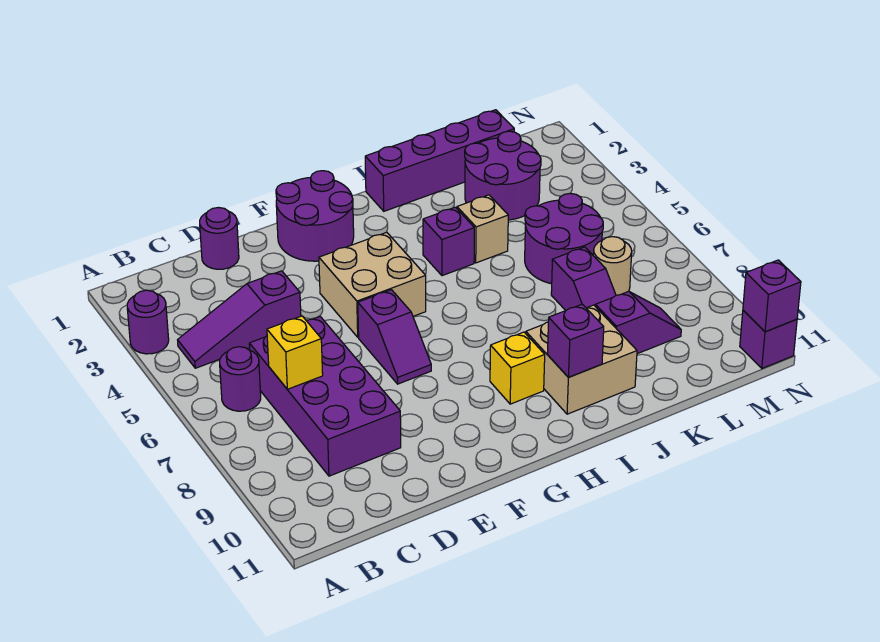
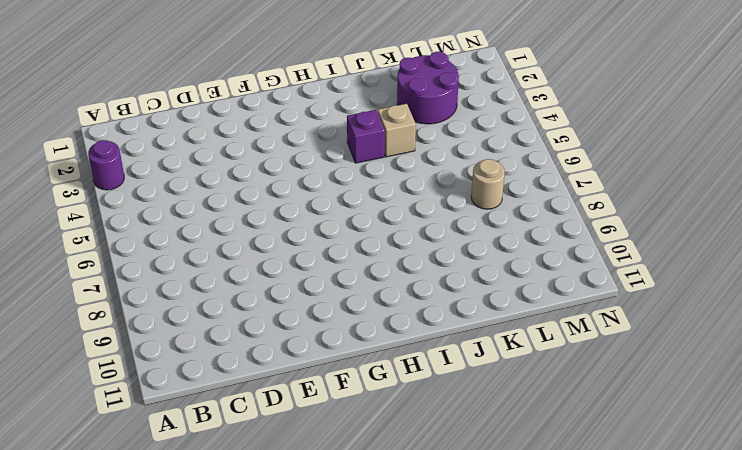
none -> purple 1x3 slope [178,271,301,368]
none -> purple 1x1 round brick [220,347,261,411]
none -> purple 2x4 brick [249,317,401,476]

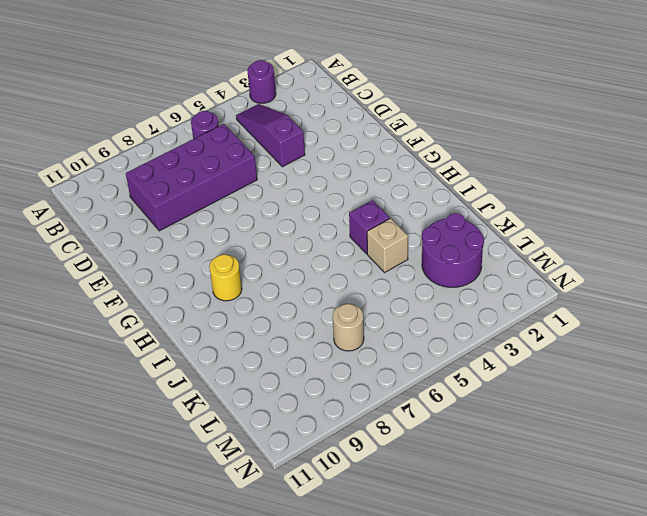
yellow 1x1 round brick [209,254,242,301] -> yellow 1x1 brick [490,332,545,404]
none -> purple 1x1 round brick [200,208,239,269]
none -> purple 2x2 round brick [276,171,354,261]
none -> tan 2x2 brick [319,232,426,337]

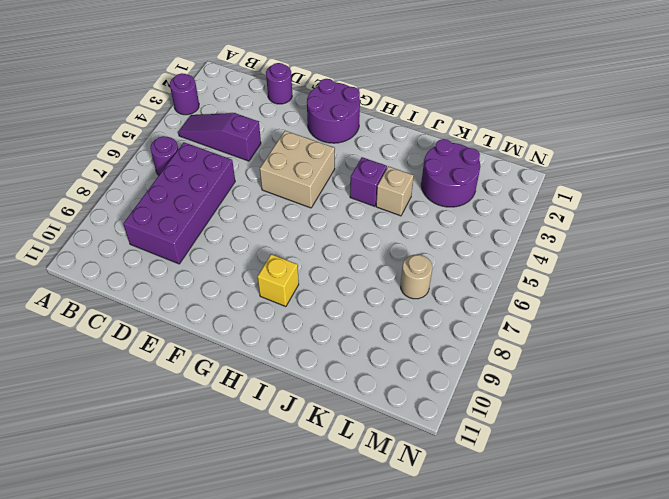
none -> purple 1x2 slope [358,290,431,384]
none -> purple 1x4 brick [365,110,514,211]
none -> tan 2x2 brick [526,305,637,414]

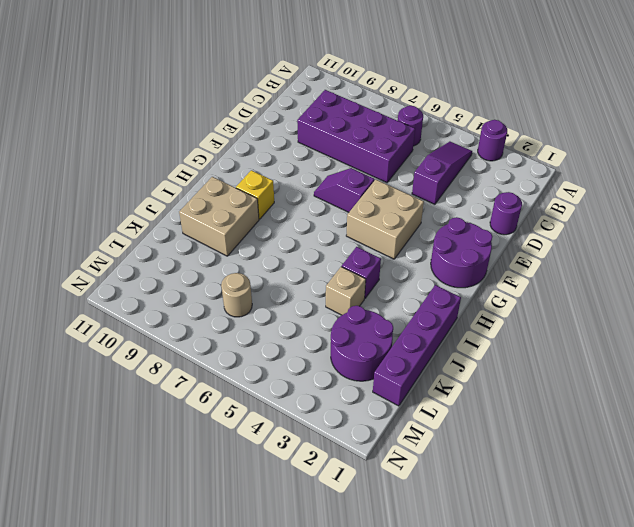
none -> purple 2x2 round brick [525,193,603,284]
none -> purple 1x2 slope [551,247,616,310]
none -> purple 1x2 slope [595,291,681,354]

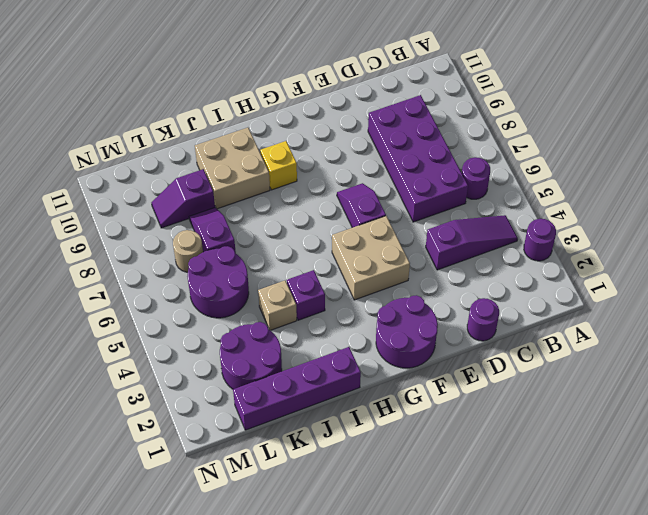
none -> purple 1x1 brick [740,310,797,368]
none -> yellow 1x1 brick [267,316,323,389]
none -> purple 1x1 brick [547,304,604,377]

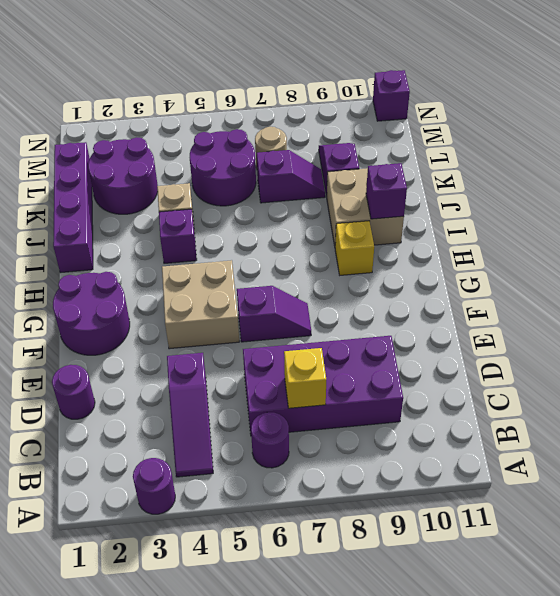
none -> purple 1x1 brick [743,260,801,332]

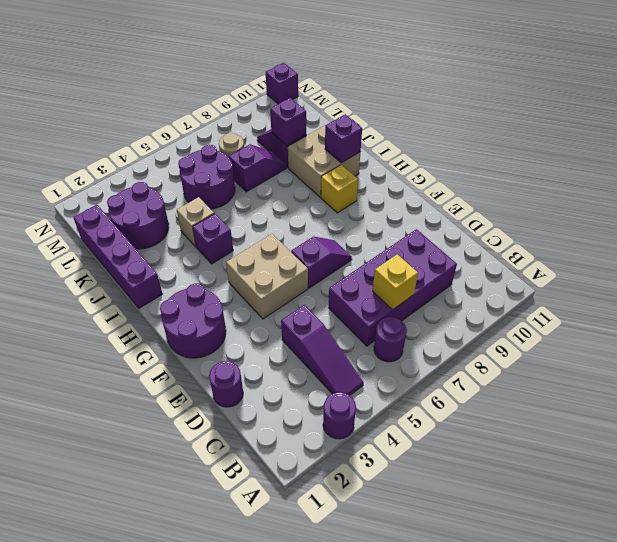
purple 1x1 brick [270,98,306,145] -> purple 1x1 brick moved to [743,260,801,332]

